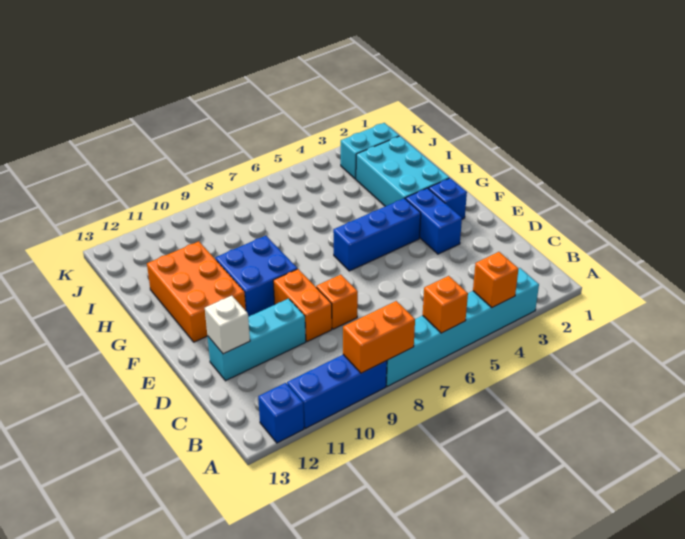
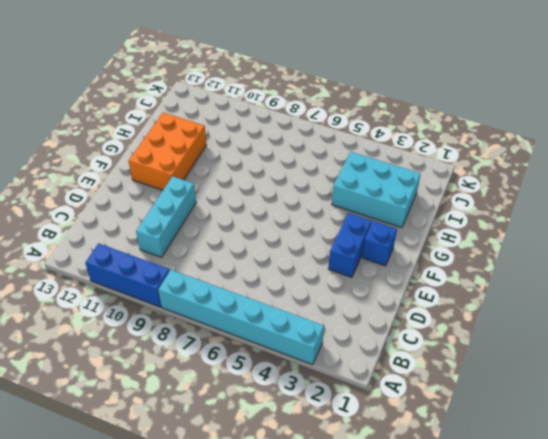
cyan 1x3 brick [136,176,196,257] -> cyan 1x3 brick turned to [208,299,306,381]
cyan 2x3 brick [332,152,421,228] -> cyan 2x3 brick turned to [356,136,449,206]
none -> blue 1x1 brick [258,383,304,443]
none -> orange 1x1 brick [316,275,358,329]
none -> orange 1x2 brick [273,269,332,342]

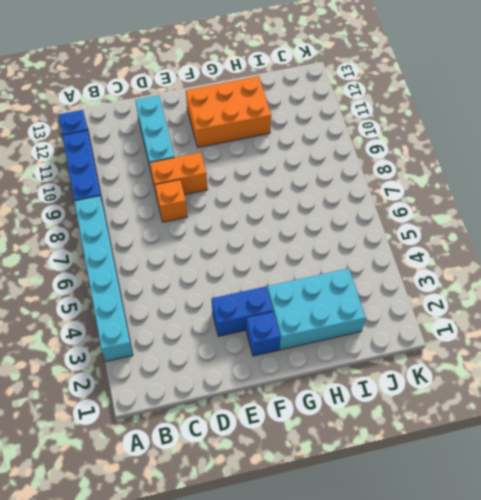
none -> blue 1x3 brick [333,198,421,271]
none -> blue 2x2 brick [215,236,297,317]
none -> cyan 1x2 brick [341,123,399,179]

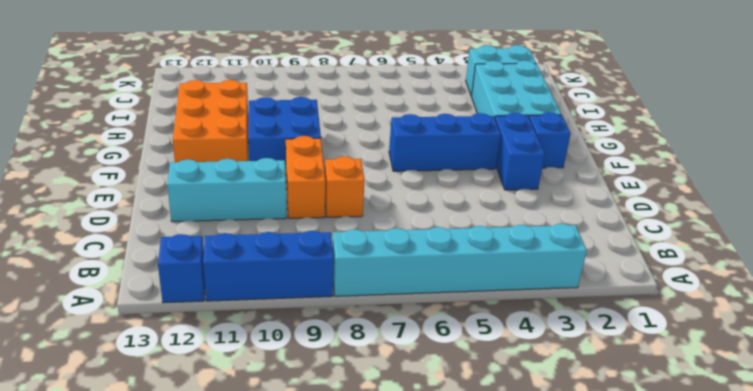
none -> orange 1x1 brick [473,252,519,308]
none -> orange 1x1 brick [423,276,468,333]
none -> orange 1x2 brick [343,301,415,373]

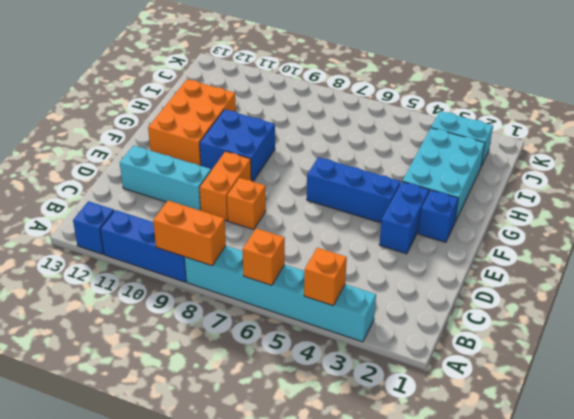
none -> white 1x1 brick [205,296,250,354]

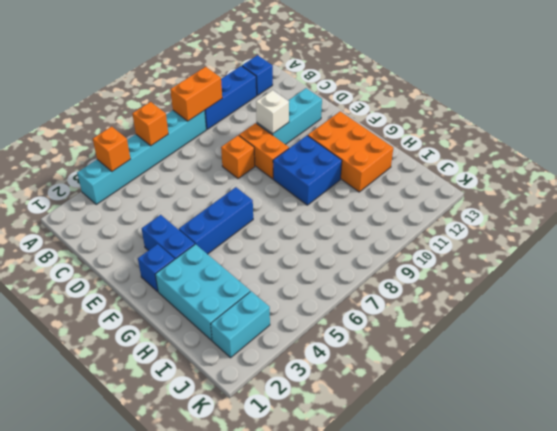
white 1x1 brick [256,90,289,134] -> white 1x1 brick moved to [205,296,250,354]

